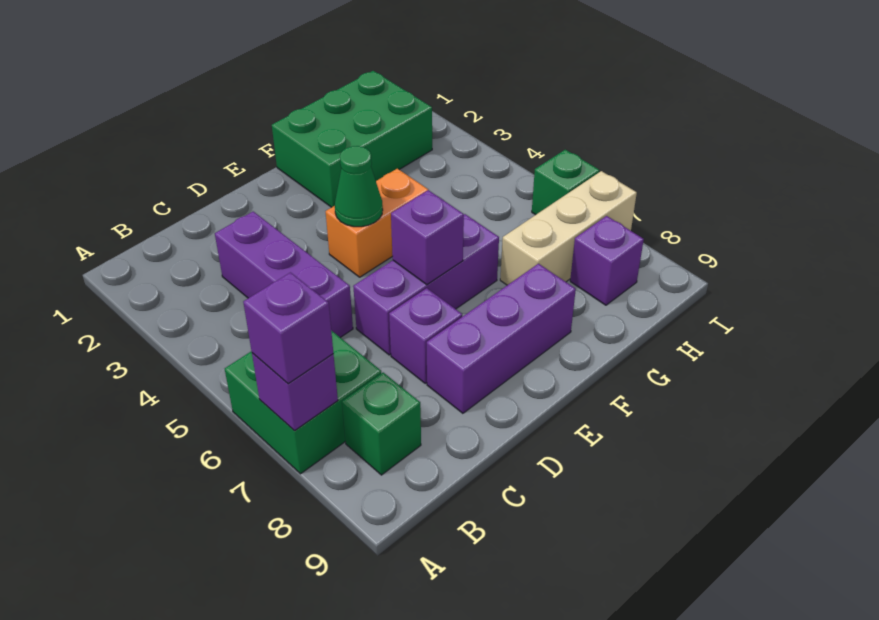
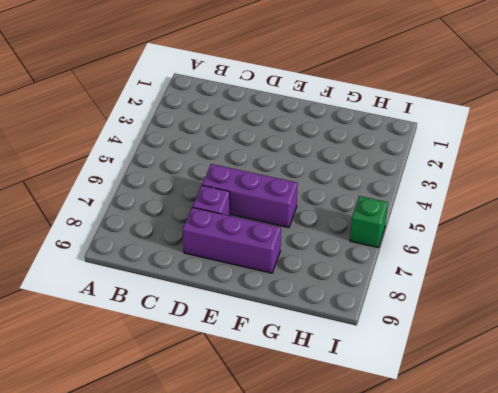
none -> green 2x2 brick [225,330,381,474]
none -> green 1x1 brick [342,373,421,475]
none -> purple 1x3 brick [215,212,353,338]

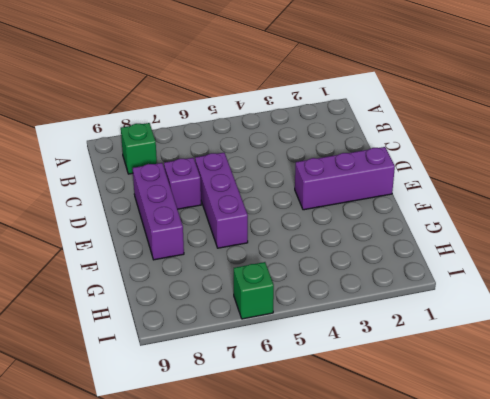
purple 1x3 brick [295,147,395,210] -> purple 1x3 brick moved to [215,212,353,338]
none -> green 2x2 brick [225,330,381,474]
none -> orange 1x2 brick [326,169,428,277]
none -> green 2x3 brick [272,71,432,207]

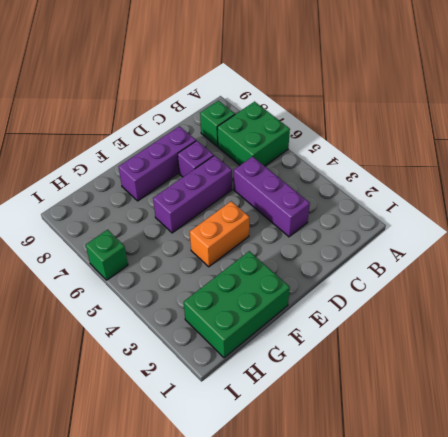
none -> tan 1x3 brick [500,171,637,285]
none -> purple 1x1 brick [570,216,644,305]
none -> purple 1x1 brick [252,353,338,430]

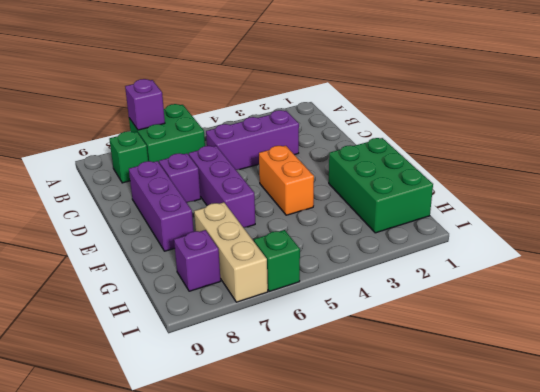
none -> green 1x1 cone [335,146,383,227]
none -> purple 1x1 brick [391,190,464,285]
none -> purple 1x1 brick [243,273,333,384]

